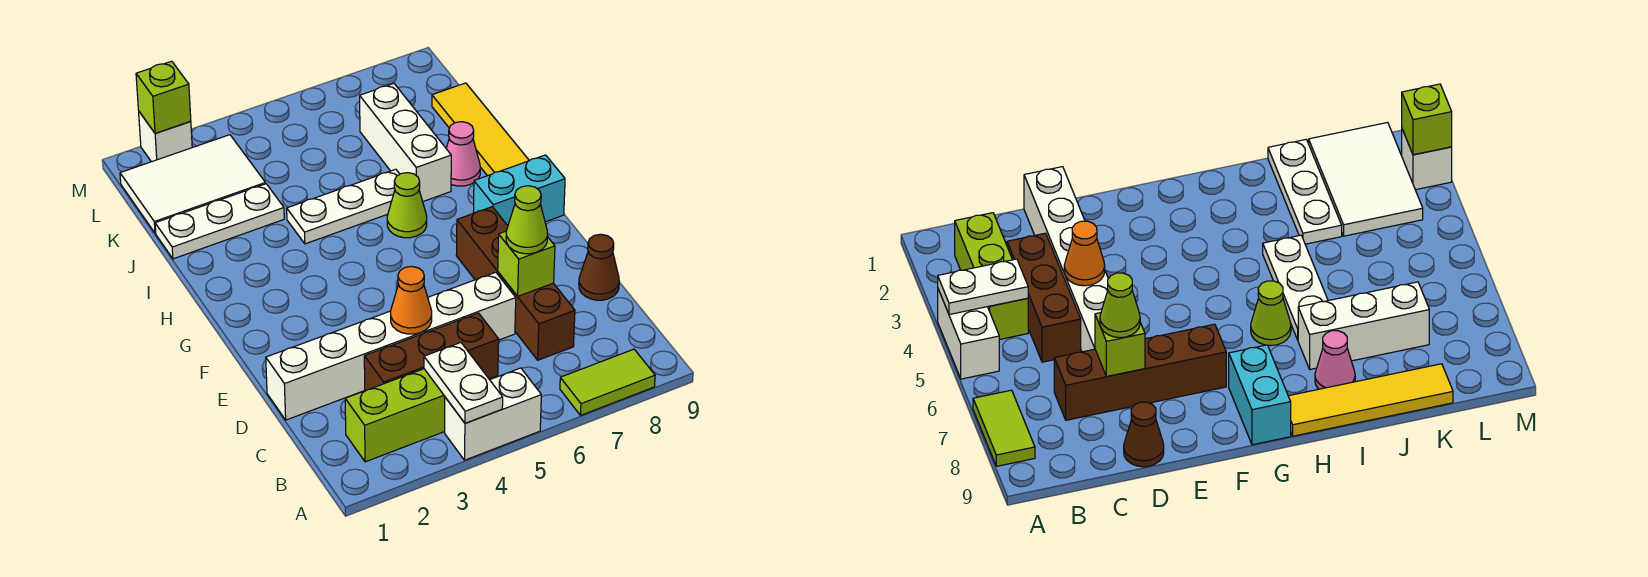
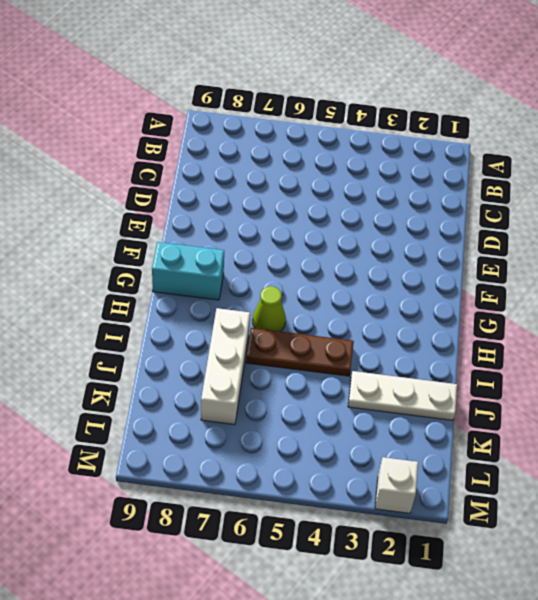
brown 1x3 plate [246,328,354,376] -> white 1x3 plate [287,169,400,244]
none -> white 1x2 brick [445,368,541,460]
none -> lime 1x2 tile [560,349,655,415]
none -> lime 1x3 brick [345,369,445,462]

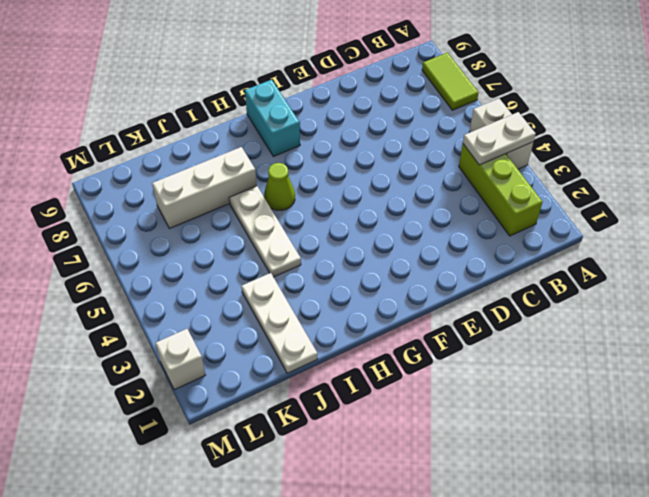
none -> brown 1x3 brick [364,313,499,391]
none -> brown 1x4 brick [456,207,575,360]
none -> white 1x6 brick [266,272,516,420]

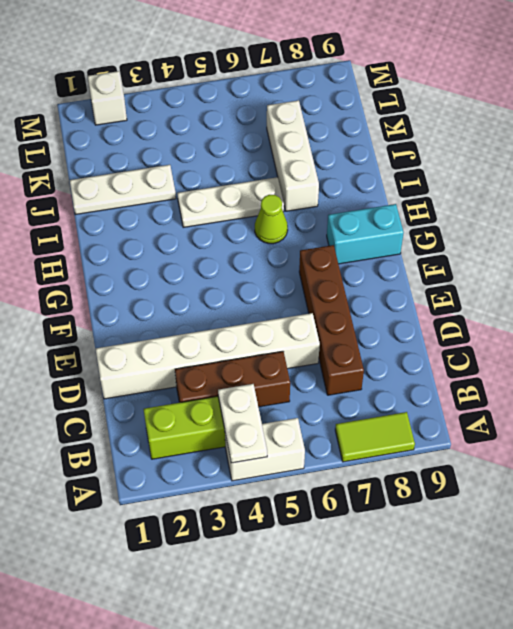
none -> brown 1x1 cone [579,234,619,300]
none -> yellow 1x4 tile [432,83,529,176]
none -> pink 1x1 cone [446,122,480,186]

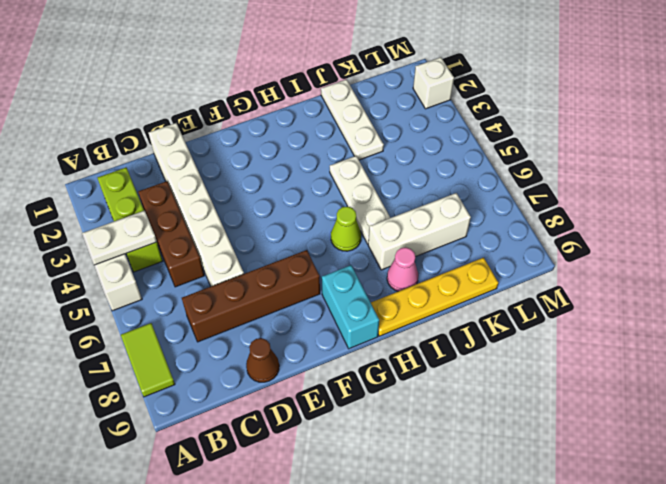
yellow 1x4 plate [371,258,498,336] -> yellow 1x4 tile [432,83,529,176]
none -> white 2x3 tile [120,135,265,233]
none -> orange 1x1 cone [391,266,432,334]
none -> lime 1x1 brick [498,231,555,296]

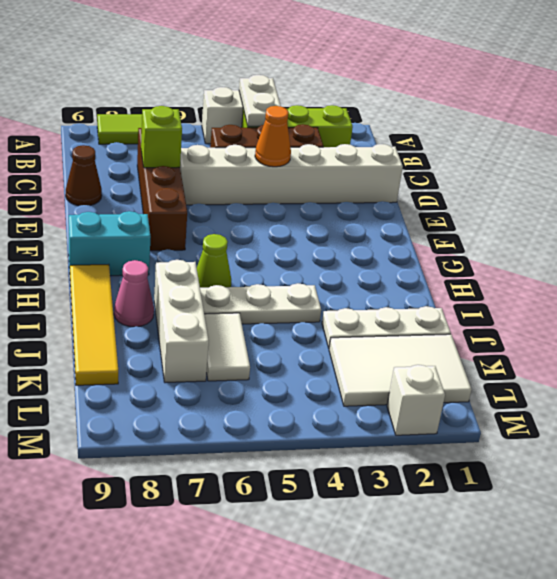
white 1x2 tile [204,313,250,381] -> none
none -> lime 1x1 brick [136,61,191,134]
none -> lime 1x1 cone [506,186,548,254]

